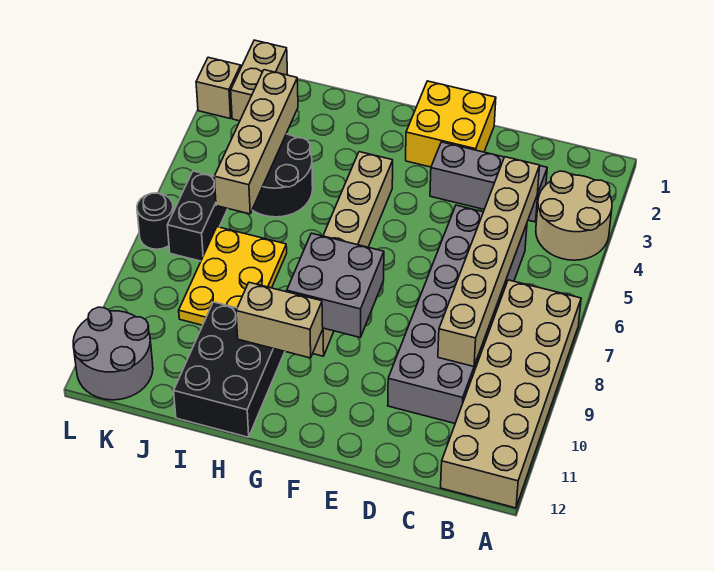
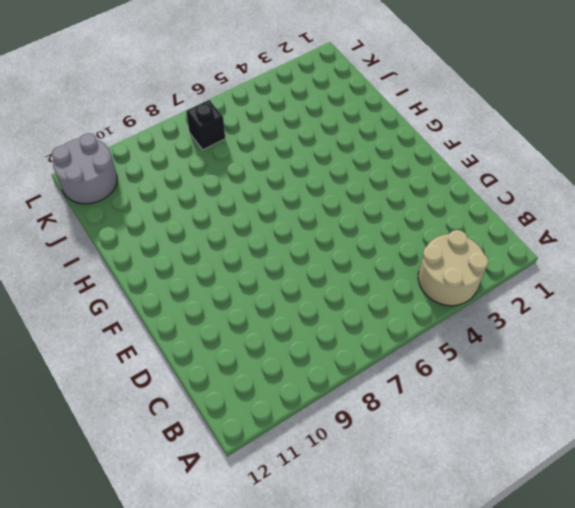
black 1x1 brick [186,100,225,150] -> black 1x2 brick [167,171,228,261]
none -> tan 2x6 brick [441,280,581,508]
none -> grey 1x3 brick [430,142,547,222]
none -> grey 2x6 brick [388,205,527,423]

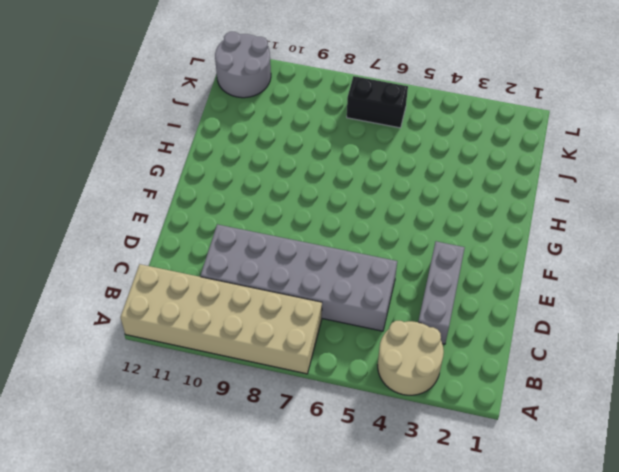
none -> yellow 2x2 brick [406,81,496,167]
none -> tan 1x6 brick [313,152,393,356]
none -> black 2x3 brick [174,302,285,437]

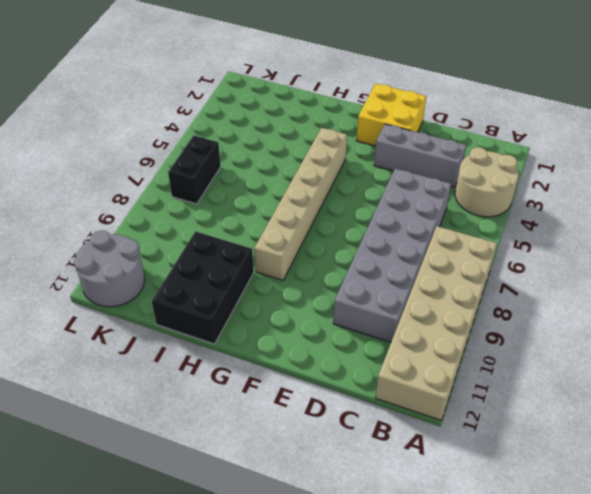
none -> black 2x2 round brick [252,134,313,217]
none -> yellow 2x3 plate [179,227,287,325]
none -> tan 1x2 brick [231,40,288,121]

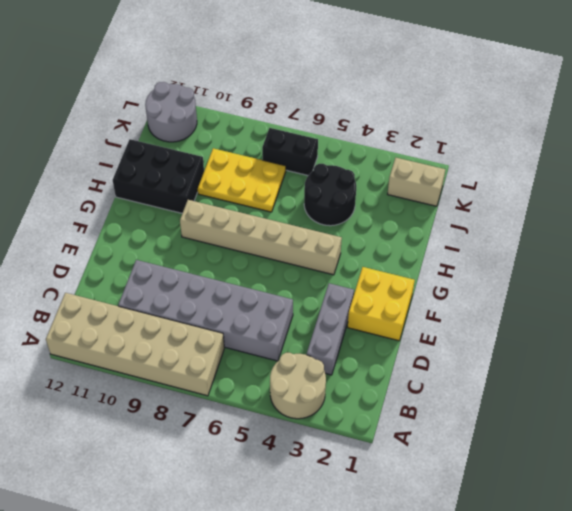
none -> tan 1x1 brick [196,57,241,118]
none -> black 1x1 round brick [137,193,173,249]
none -> tan 1x6 brick [438,157,540,367]

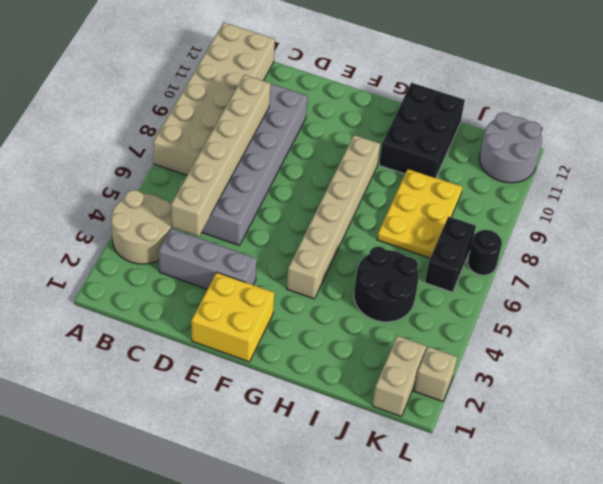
none -> grey 2x2 brick [287,233,384,337]
none -> tan 1x2 brick [236,282,323,358]
none -> tan 1x4 brick [214,70,298,214]

